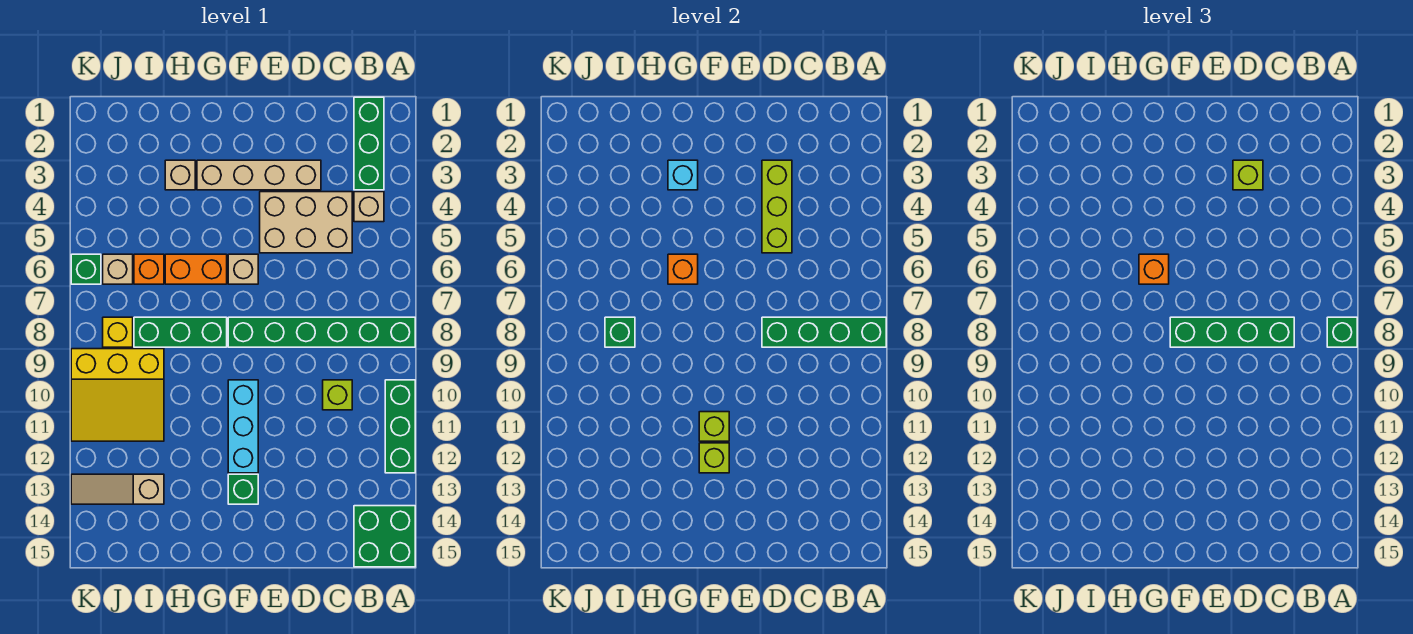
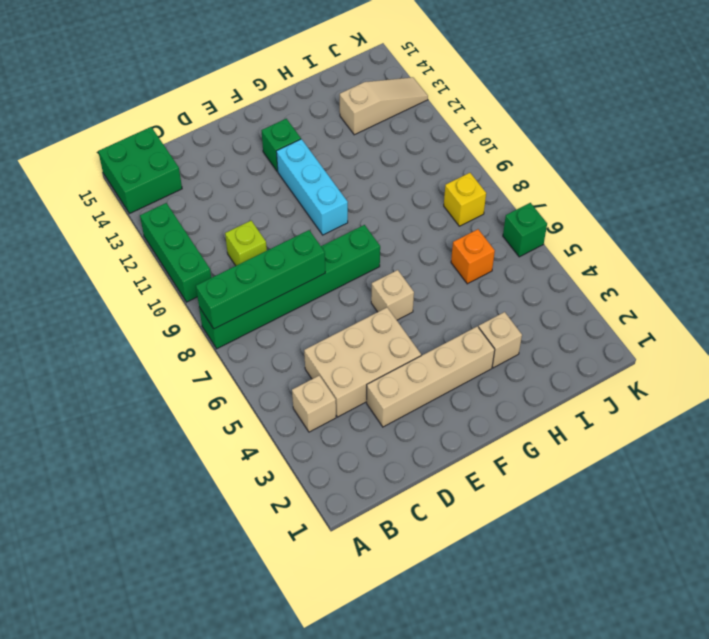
none -> green 1x3 brick [354,97,384,190]
none -> orange 1x2 brick [165,254,227,284]
none -> green 1x3 brick [134,317,227,347]
none -> yellow 3x3 slope [71,349,164,441]

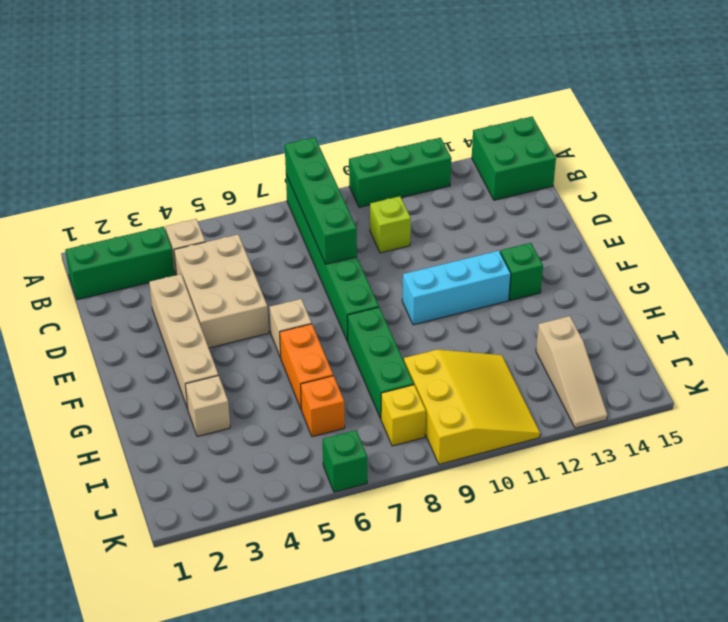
none -> tan 1x1 brick [103,254,133,284]
none -> lime 1x3 brick [762,160,792,253]
none -> lime 1x1 brick [699,412,729,441]
none -> lime 1x1 brick [699,443,729,473]

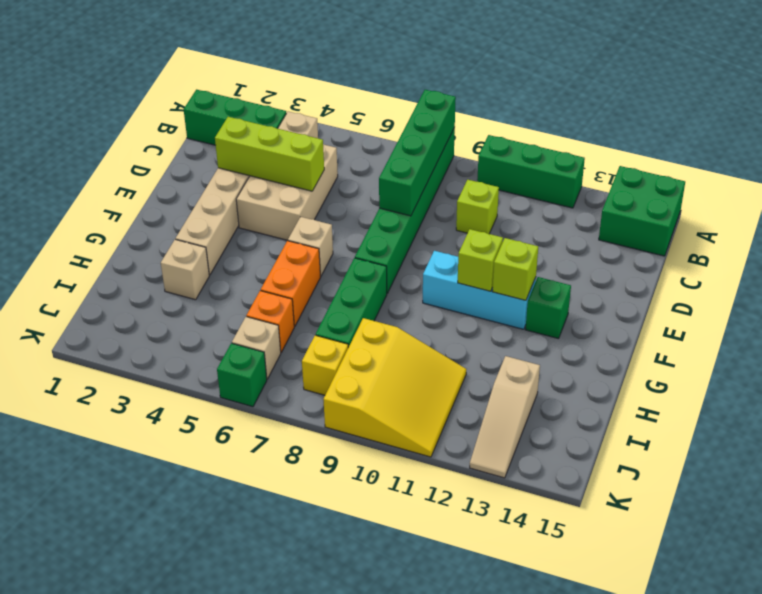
none -> cyan 1x1 brick [668,160,698,190]
none -> orange 1x1 brick [668,254,698,284]
none -> green 1x1 brick [605,317,635,347]
none -> green 1x1 brick [1327,317,1357,347]

